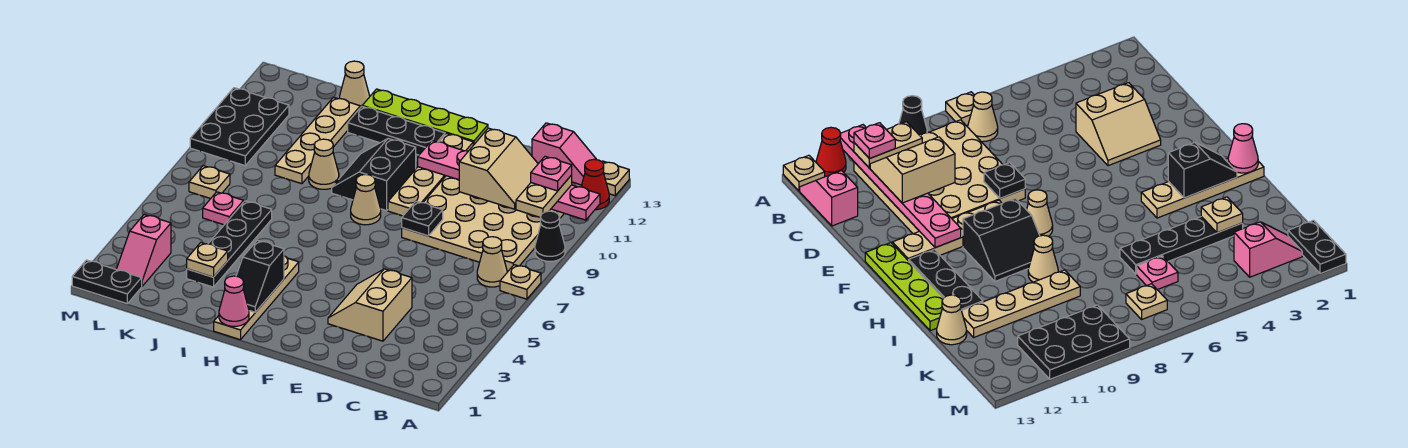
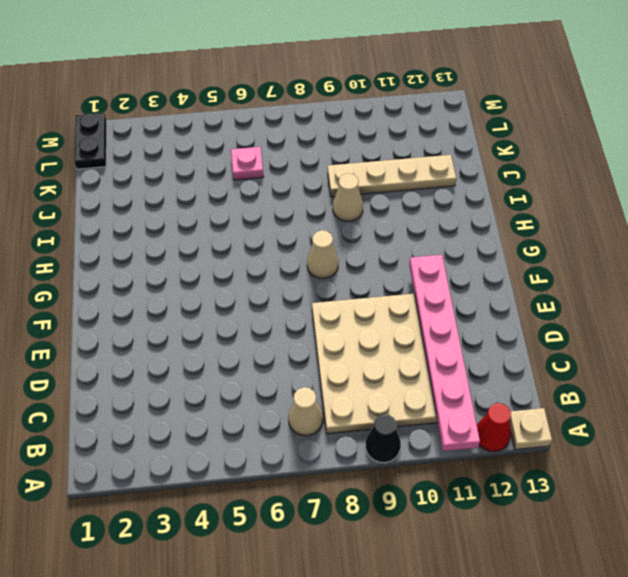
none -> tan 1x1 plate [500,265,541,299]
none -> pink 1x2 slope [532,123,597,185]
none -> tan 2x2 slope [328,269,412,341]
none -> tan 1x4 plate [388,133,473,216]

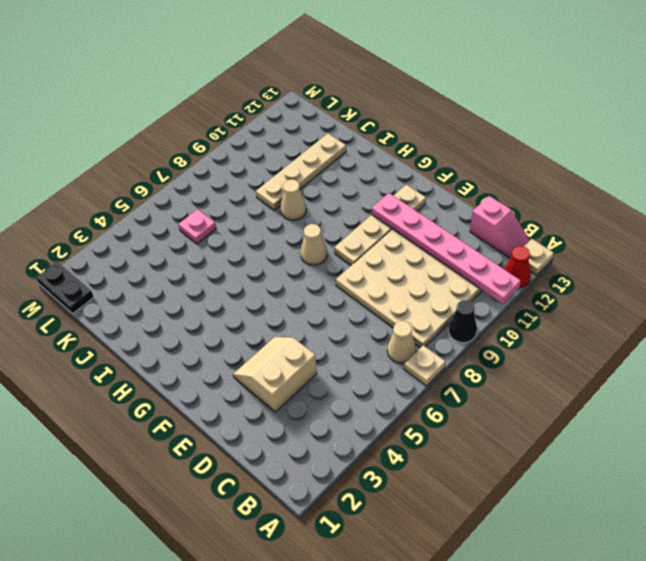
none -> lime 1x4 plate [362,89,488,145]
none -> black 2x2 slope [332,139,416,211]
none -> black 1x3 plate [348,107,445,155]
none -> tan 1x4 plate [214,256,299,340]

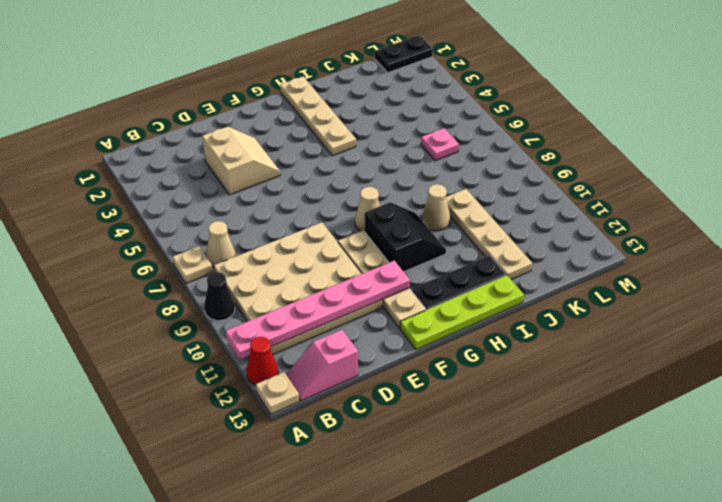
none -> black 1x4 plate [187,201,272,287]
none -> tan 1x1 cone [340,61,370,108]
none -> pink 1x2 slope [116,214,171,286]
none -> tan 1x1 plate [189,166,230,199]

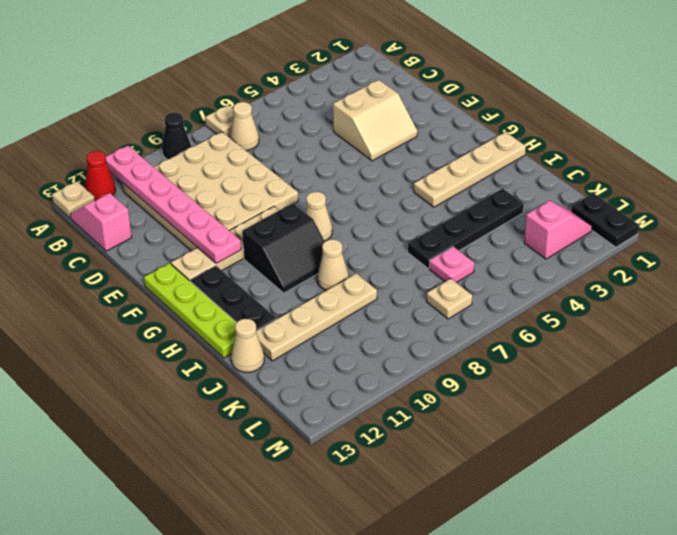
none -> black 2x3 plate [190,88,289,166]
none -> black 1x1 plate [402,201,443,236]
none -> pink 1x1 cone [219,276,249,326]
none -> black 1x2 slope [236,240,284,312]

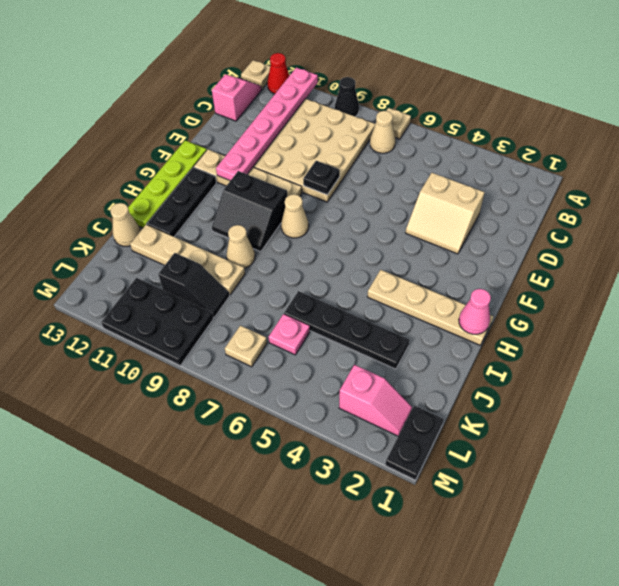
black 1x2 slope [158,253,230,317] -> black 1x2 slope moved to [236,240,284,312]
none -> tan 1x1 plate [187,243,228,277]
none -> tan 1x2 plate [516,175,572,217]
none -> tan 2x2 slope [459,128,538,209]
none -> pink 1x1 plate [531,156,572,191]

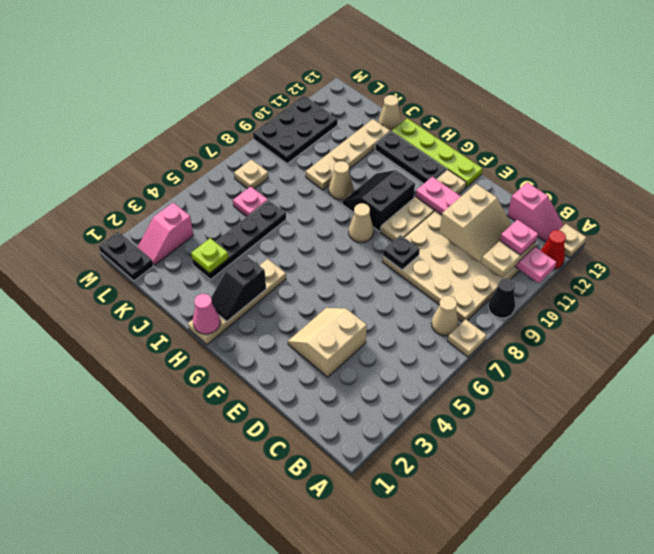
lime 1x1 plate [191,238,229,273] -> tan 1x1 plate [187,243,228,277]

